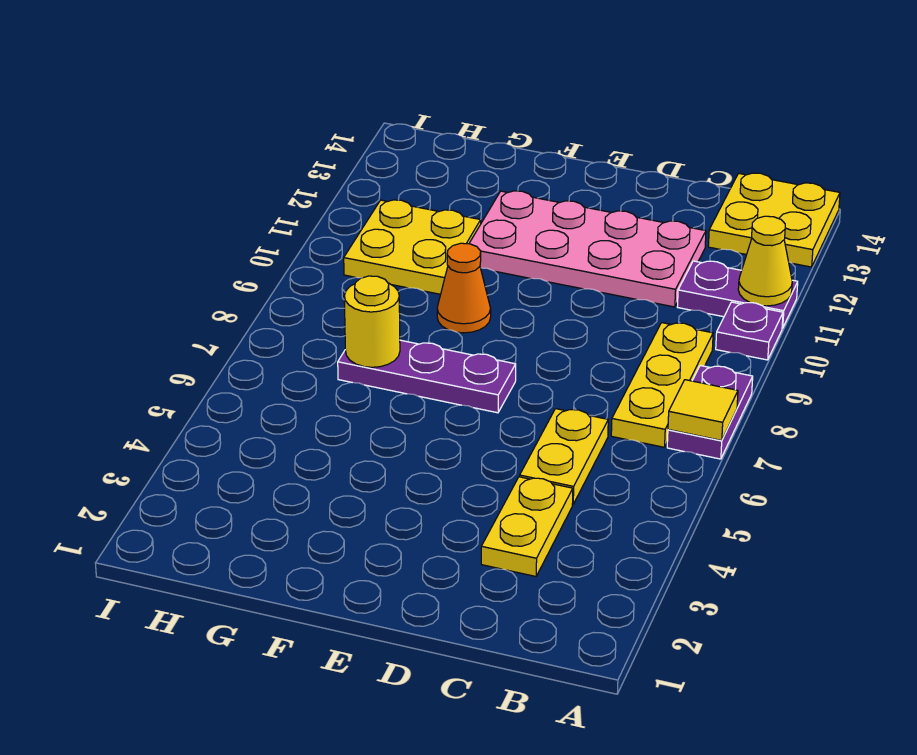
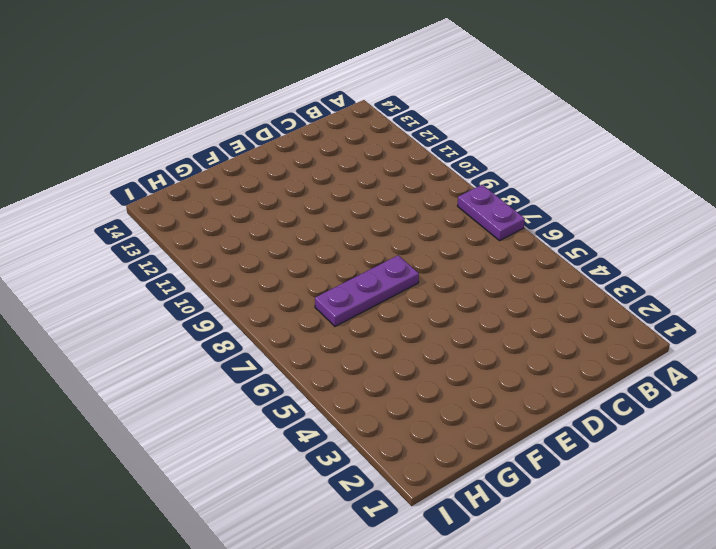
none -> purple 1x1 plate [716,302,783,360]
none -> purple 1x2 plate [677,261,798,328]
none -> yellow 2x2 plate [708,173,840,267]

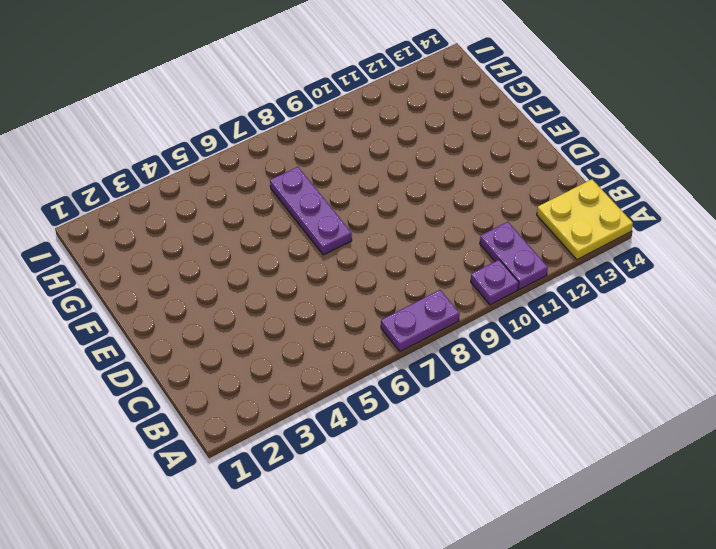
none -> yellow 1x3 plate [611,323,713,447]
none -> yellow 1x2 plate [481,477,573,576]
none -> yellow 1x2 plate [520,409,608,504]

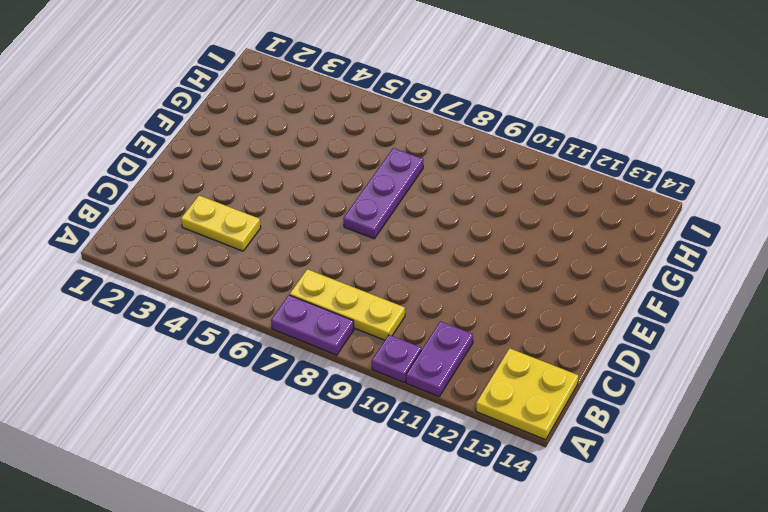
none -> yellow 1x2 plate [520,409,608,504]
none -> pink 2x4 plate [469,191,706,307]
none -> orange 1x1 cone [437,243,491,333]

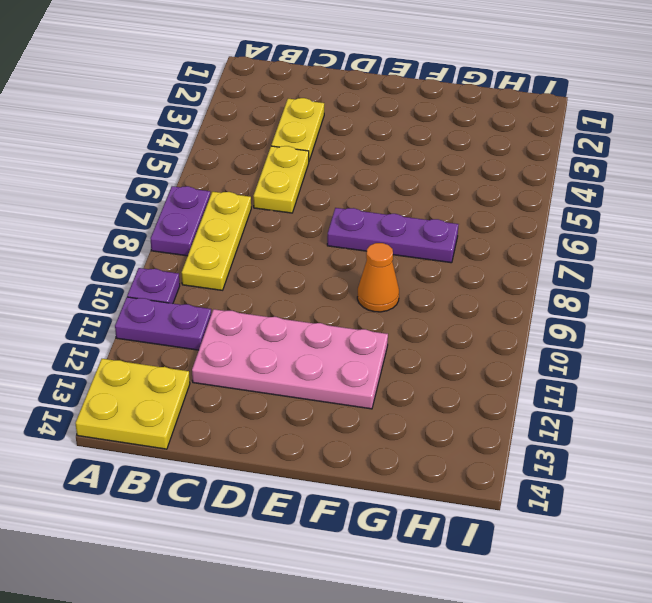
none -> yellow 2x2 plate [344,200,481,294]
none -> yellow 1x1 tile [668,380,738,440]
none -> yellow 1x1 cone [738,216,792,306]

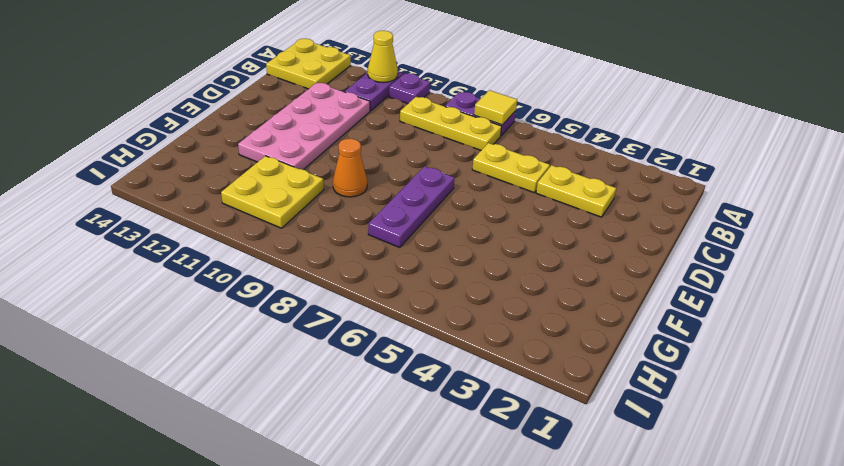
none -> yellow 1x1 round brick [344,276,400,367]

